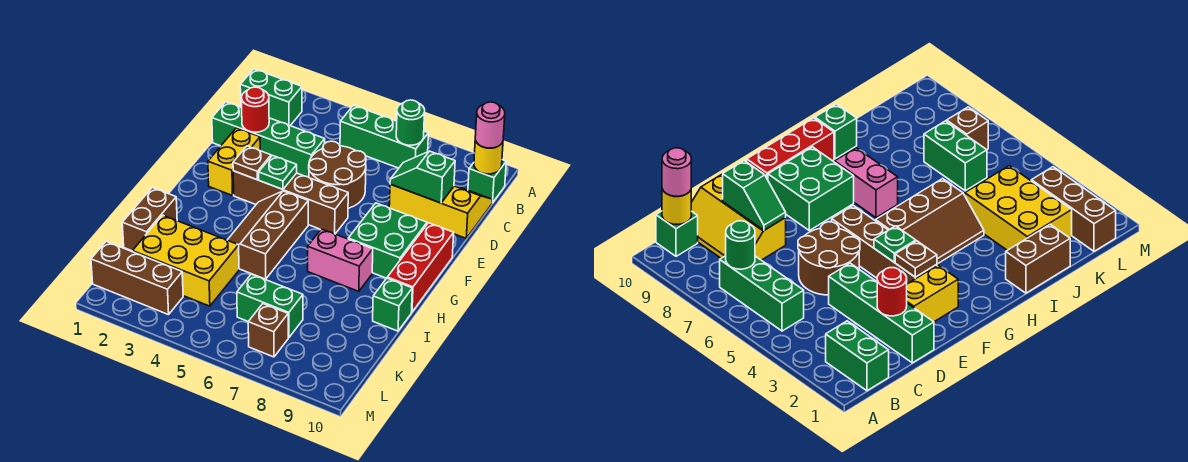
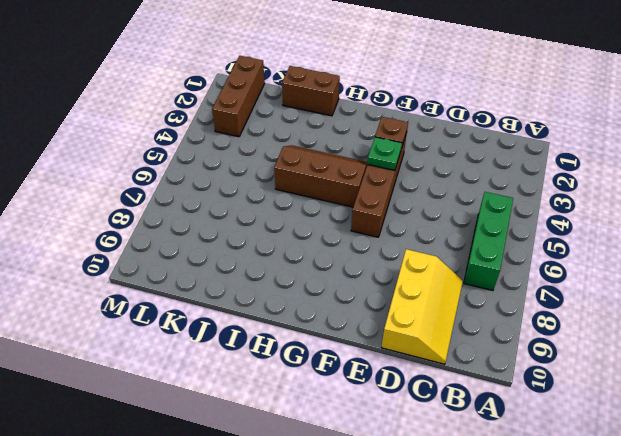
none -> green 1x2 brick [240,69,302,126]
none -> green 1x1 brick [468,160,506,203]
none -> green 1x4 brick [212,102,325,177]

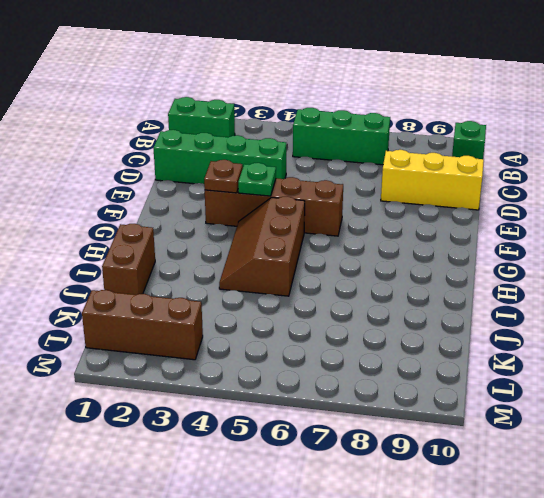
none -> brown 2x2 round brick [309,141,366,208]
none -> yellow 1x2 brick [208,128,260,196]
none -> green 2x2 brick [348,203,427,278]

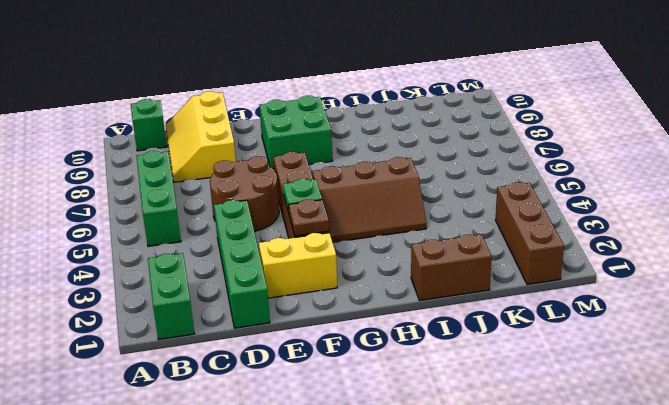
none -> red 1x3 brick [387,223,454,312]
none -> pink 1x2 brick [308,229,373,291]
none -> green 1x1 brick [373,278,412,331]

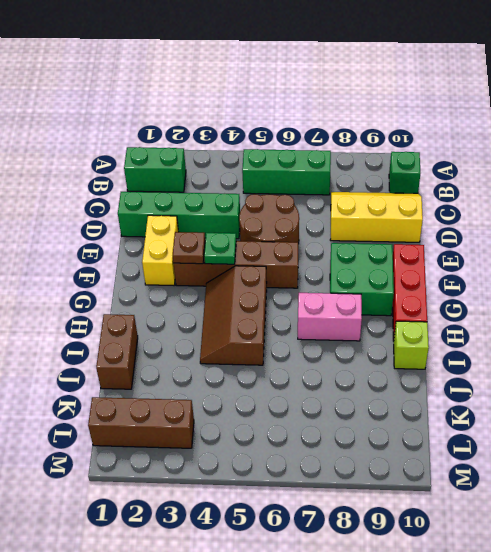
lime 1x1 brick [394,321,429,369] -> green 1x1 brick [373,278,412,331]
none -> yellow 2x3 brick [132,215,239,306]
none -> green 1x2 brick [237,274,303,338]
none -> brown 1x1 brick [248,304,288,357]

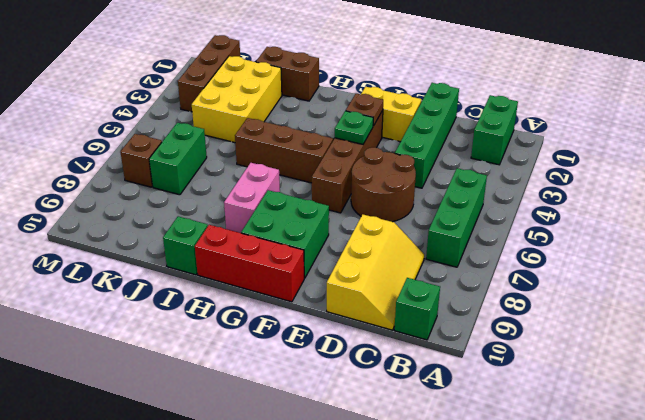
none -> green 1x1 round brick [396,100,425,145]
none -> yellow 1x1 round brick [474,141,503,174]
none -> red 1x1 round brick [242,87,269,132]

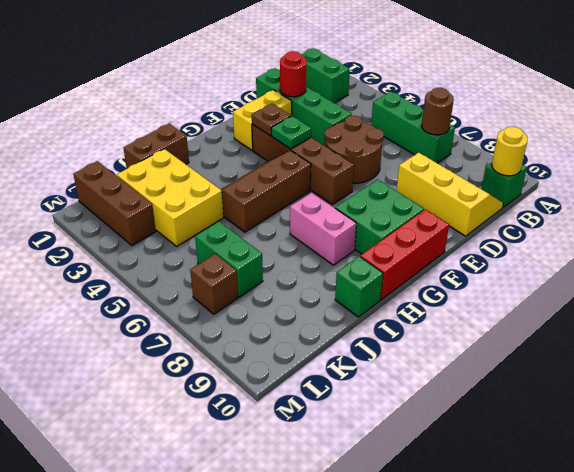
brown 1x1 round brick [422,88,454,135] -> green 1x1 round brick [396,100,425,145]
none -> green 1x2 slope [390,151,455,203]
none -> pink 1x1 round brick [475,102,505,148]

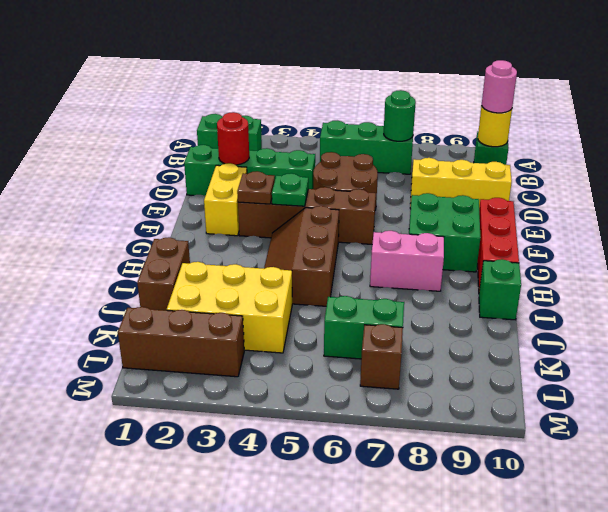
none -> green 1x2 slope [390,151,455,203]

